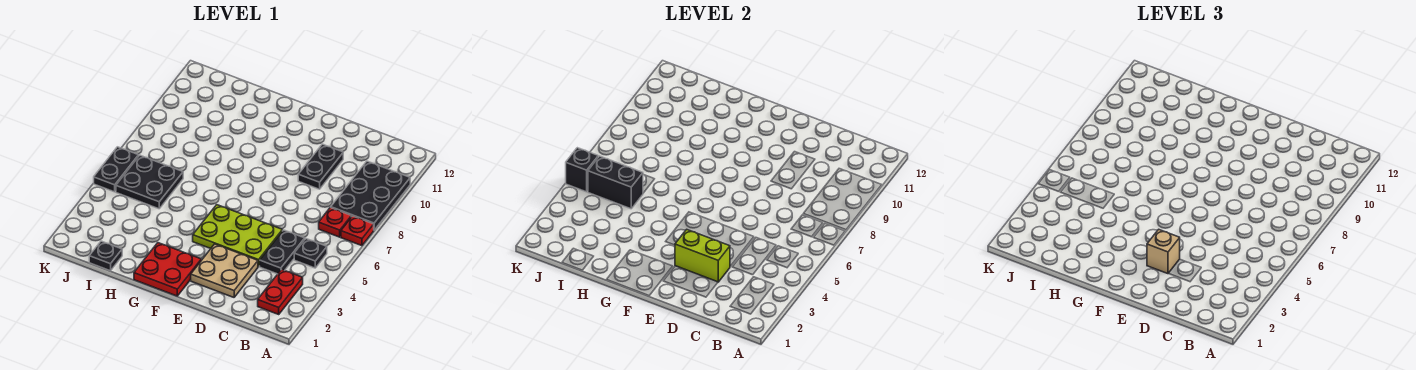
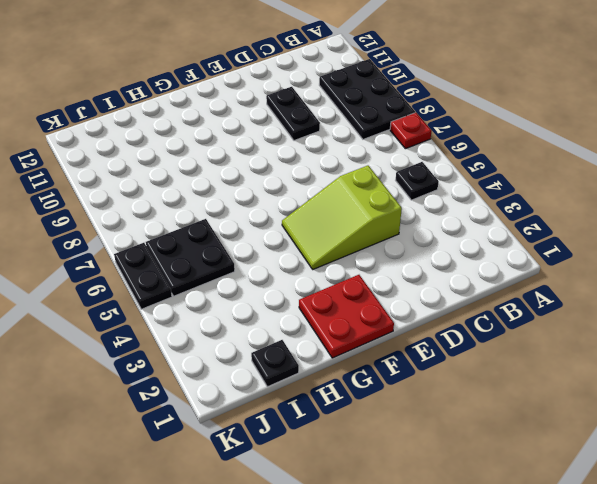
lime 2x3 slope [282,165,402,269] -> lime 2x3 plate [193,205,282,267]
none -> red 1x2 plate [258,270,303,314]
none -> red 1x1 plate [319,207,351,237]
none -> black 1x2 plate [260,230,305,274]

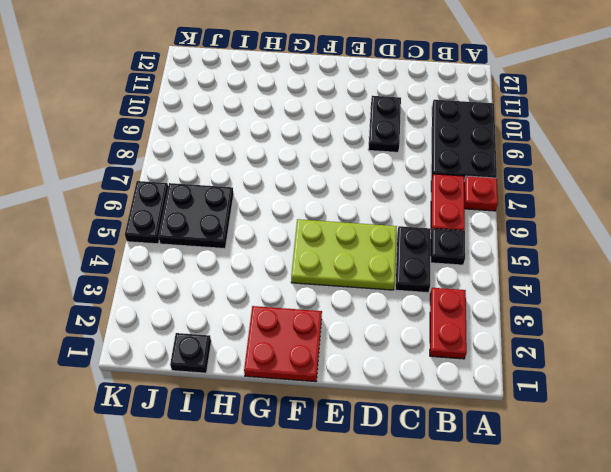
red 1x2 plate [431,174,465,232] -> red 1x1 plate [319,207,351,237]
none -> tan 2x2 plate [191,244,258,297]
none -> lime 1x2 brick [675,229,730,282]
none -> black 1x2 brick [588,156,643,209]

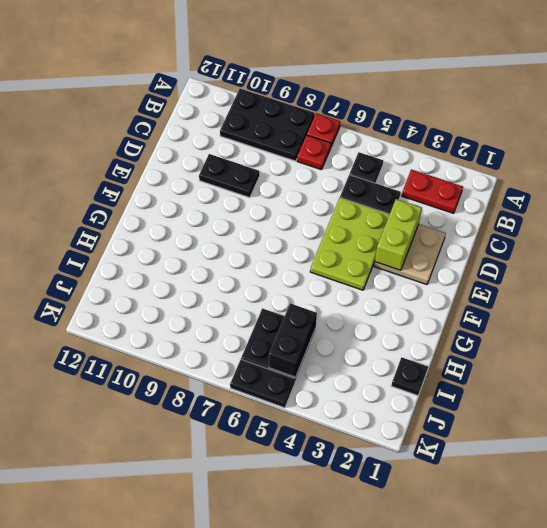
none -> red 2x2 plate [134,243,201,296]
none -> black 1x1 brick [566,148,598,192]
none -> tan 1x1 brick [1147,229,1180,274]

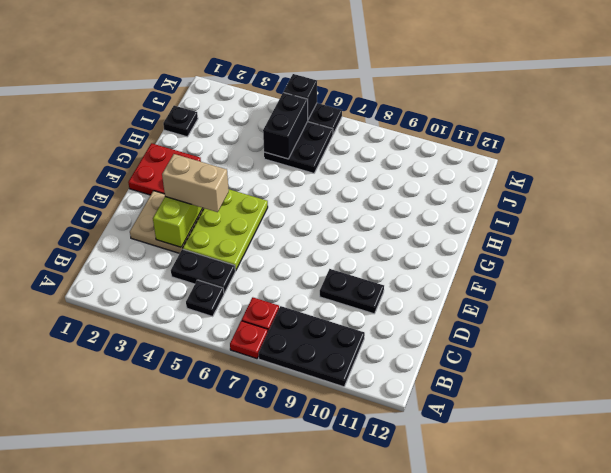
tan 1x2 brick [162,154,229,212] -> tan 1x1 brick [1147,229,1180,274]
none -> red 1x2 plate [258,270,303,314]

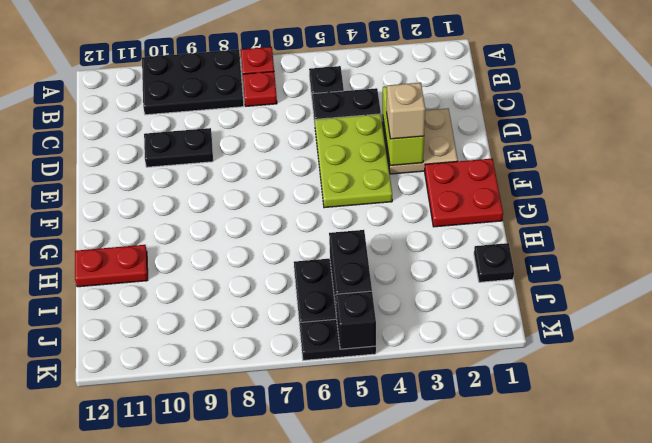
red 1x2 plate [75,245,148,287] -> red 1x2 plate moved to [258,270,303,314]

